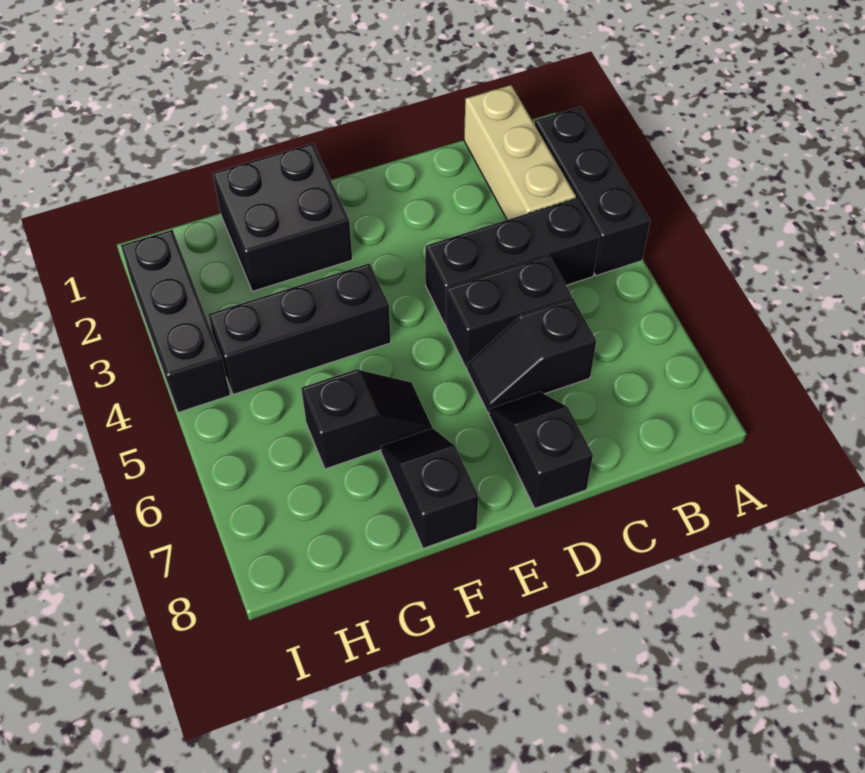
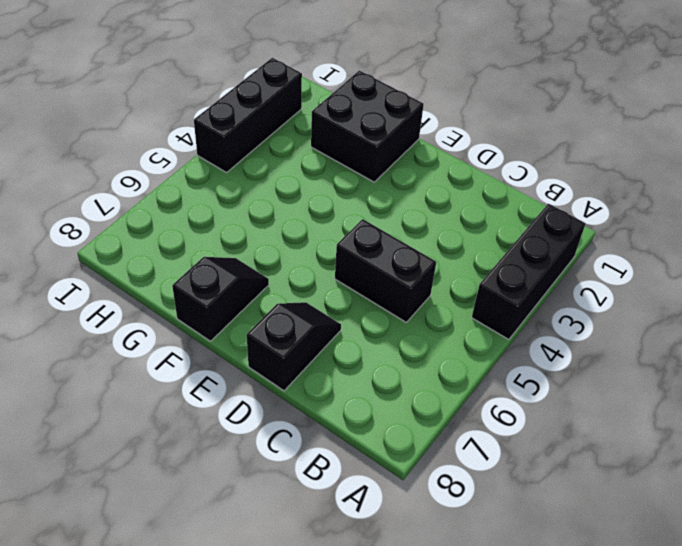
none -> tan 1x3 brick [464,85,576,220]
none -> black 1x3 brick [425,198,599,325]

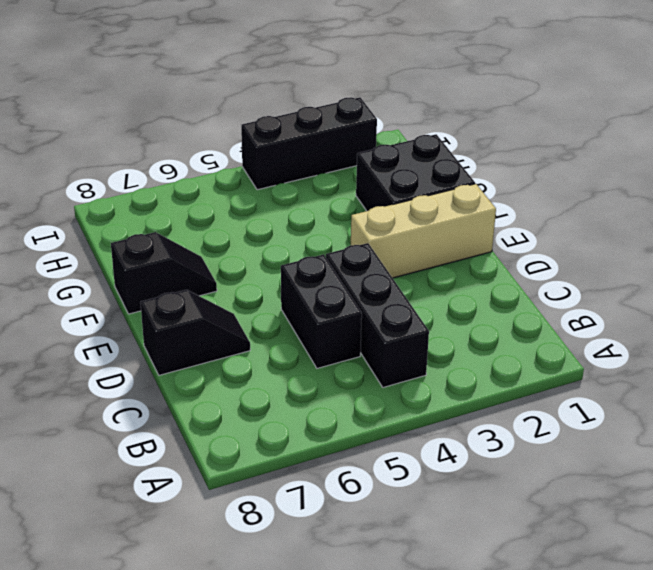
tan 1x3 brick [351,184,496,278] -> tan 1x3 brick moved to [464,85,576,220]
none -> black 1x3 brick [535,107,650,276]
none -> black 1x2 slope [467,298,596,413]

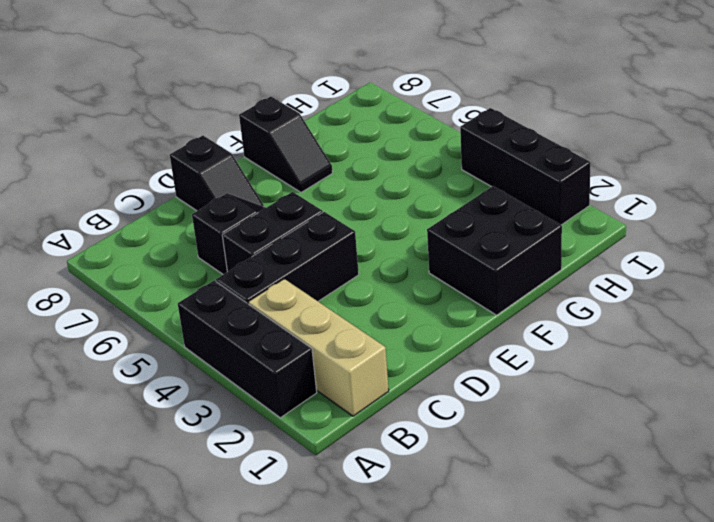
none -> black 1x3 brick [208,263,391,394]
none -> black 1x2 slope [301,369,432,469]

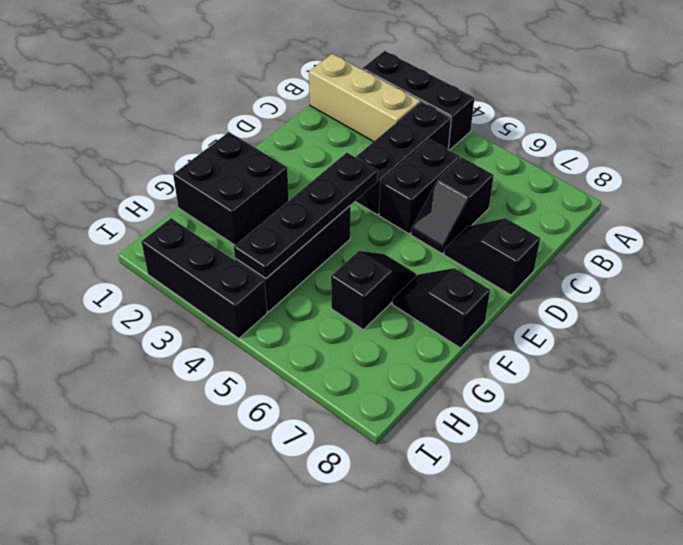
black 1x4 plate [234,153,378,278] -> none

